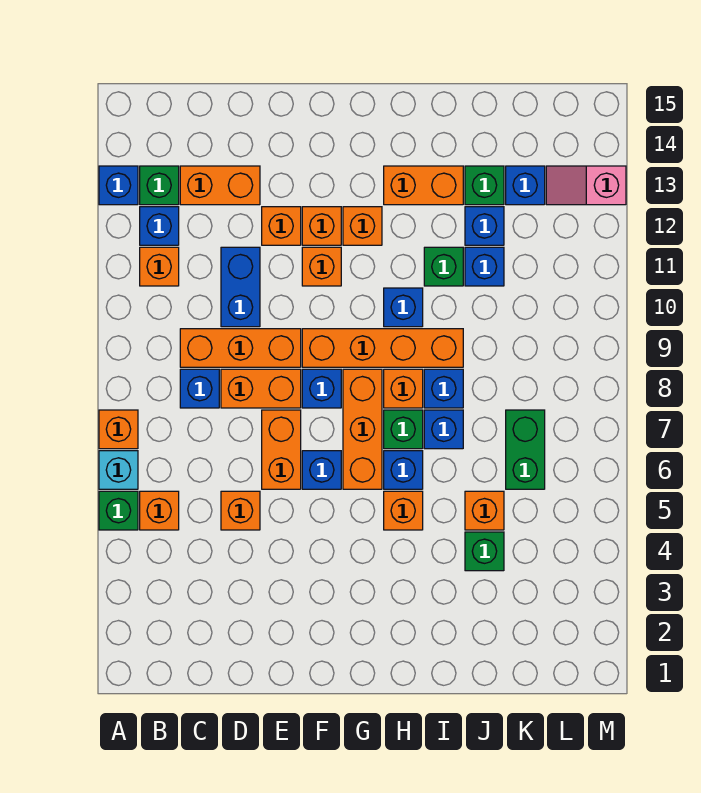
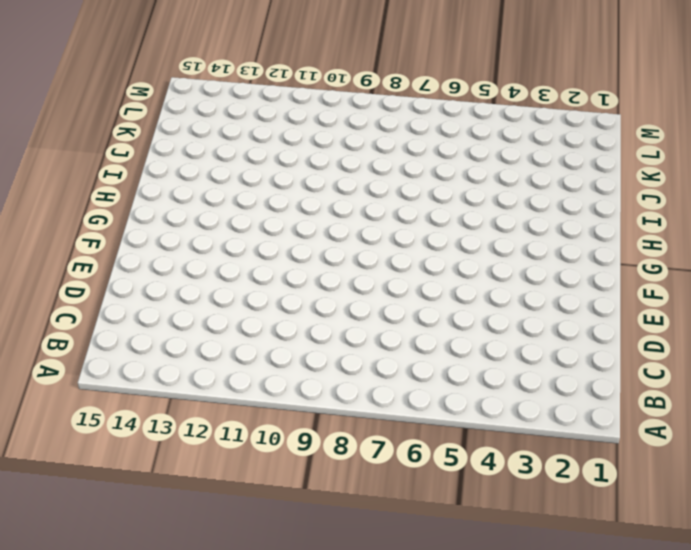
none -> green 1x1 brick [99,491,138,530]
none -> cyan 1x1 brick [99,451,138,489]
none -> orange 1x1 brick [99,410,138,449]
none -> blue 1x1 brick [99,166,138,205]

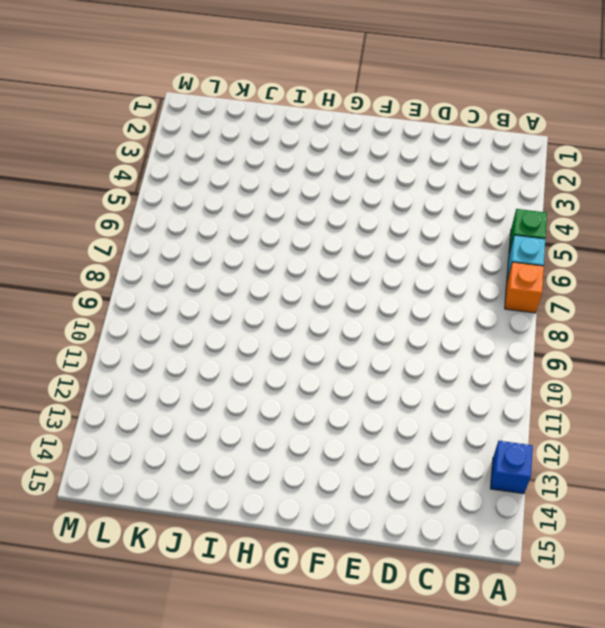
none -> orange 1x1 brick [140,491,179,530]
none -> orange 1x1 brick [140,247,179,286]
none -> blue 1x1 brick [140,207,179,245]
none -> green 1x1 brick [140,166,179,205]

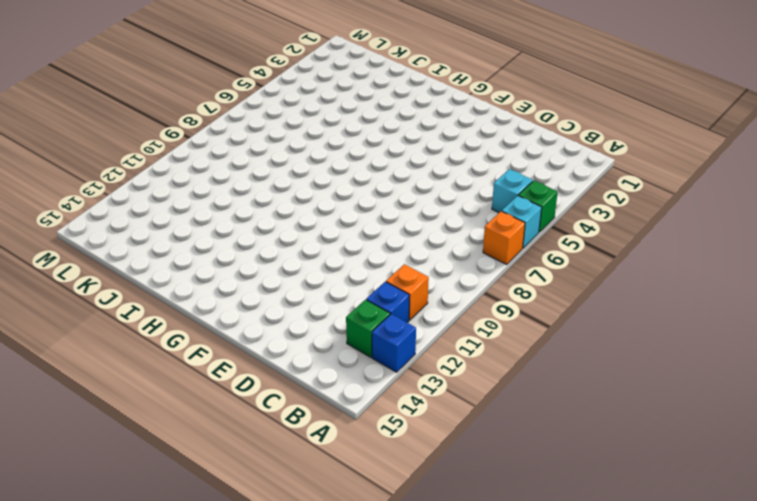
cyan 1x1 brick [492,169,533,212] -> orange 1x1 brick [140,491,179,530]
none -> blue 1x1 brick [180,369,219,408]
none -> orange 1x3 brick [180,329,301,367]
none -> orange 1x2 brick [180,166,260,205]
none -> orange 1x1 brick [221,491,260,530]

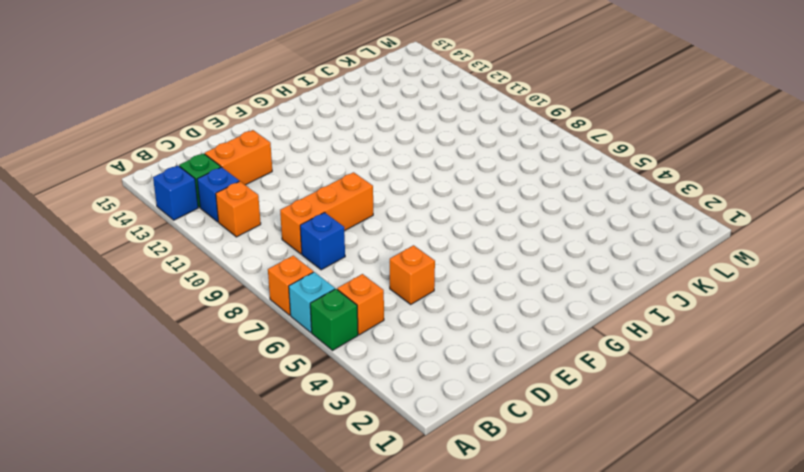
none -> orange 1x2 brick [221,369,301,408]
none -> blue 1x2 brick [221,247,260,327]
none -> orange 1x2 brick [262,410,301,489]
none -> orange 1x1 brick [262,207,301,245]

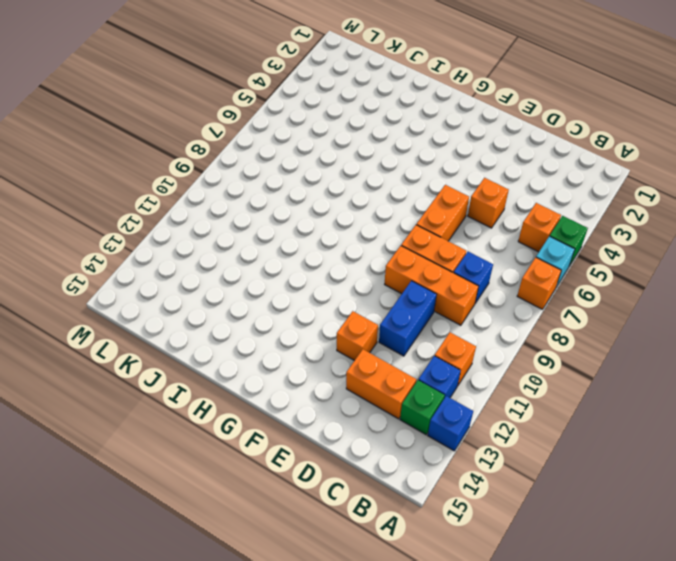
none -> blue 1x1 brick [302,451,341,489]
none -> blue 1x1 brick [302,369,341,408]
none -> orange 1x4 brick [302,329,463,367]
none -> orange 1x1 brick [302,247,341,286]

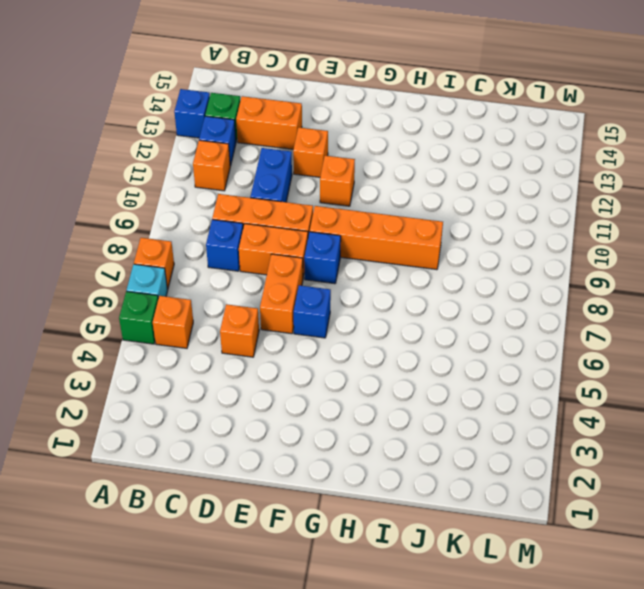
none -> orange 1x1 brick [302,207,341,245]
none -> orange 1x3 brick [343,369,382,489]
none -> orange 1x1 brick [343,207,382,245]
none -> orange 1x1 brick [384,491,423,530]

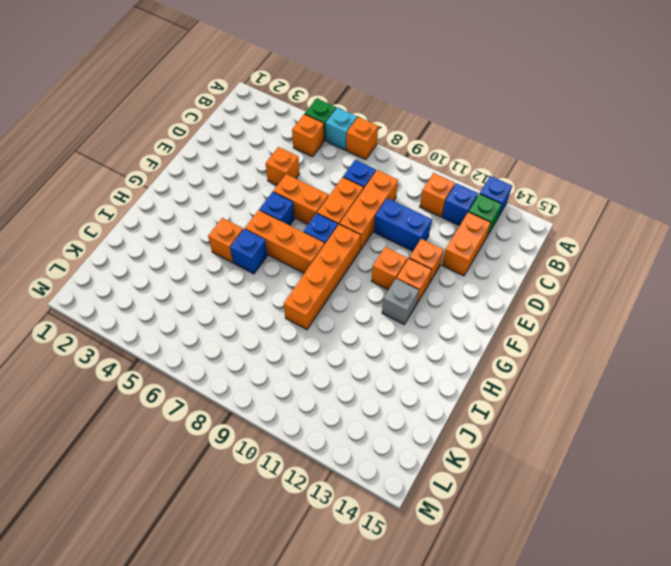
grey 1x1 brick [382,279,419,324] -> orange 1x1 brick [343,207,382,245]
none -> green 1x1 brick [384,410,423,449]
none -> orange 1x1 brick [384,369,423,408]
none -> blue 1x1 brick [384,288,423,327]
none -> orange 1x2 brick [384,166,463,205]

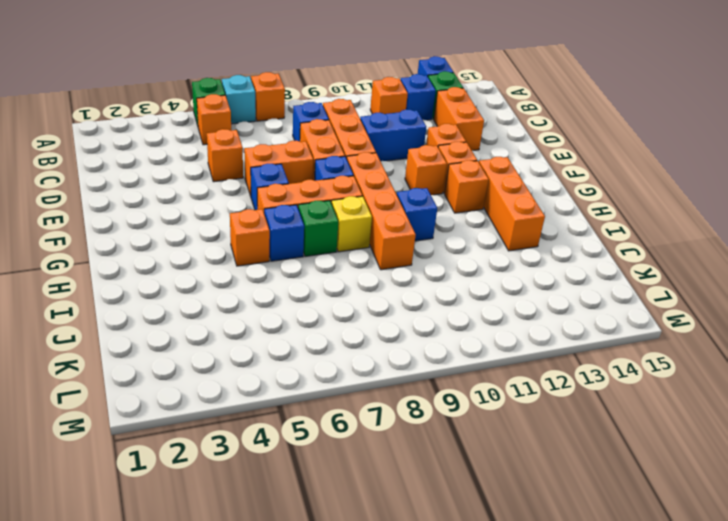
orange 1x3 brick [479,157,545,251] -> orange 1x2 brick [384,166,463,205]
yellow 1x1 brick [331,196,372,252] -> orange 1x1 brick [384,369,423,408]
none -> blue 1x1 brick [424,410,463,449]
none -> blue 1x1 brick [424,369,463,408]
none -> green 1x1 brick [424,247,463,286]
none -> green 1x1 brick [465,532,504,571]

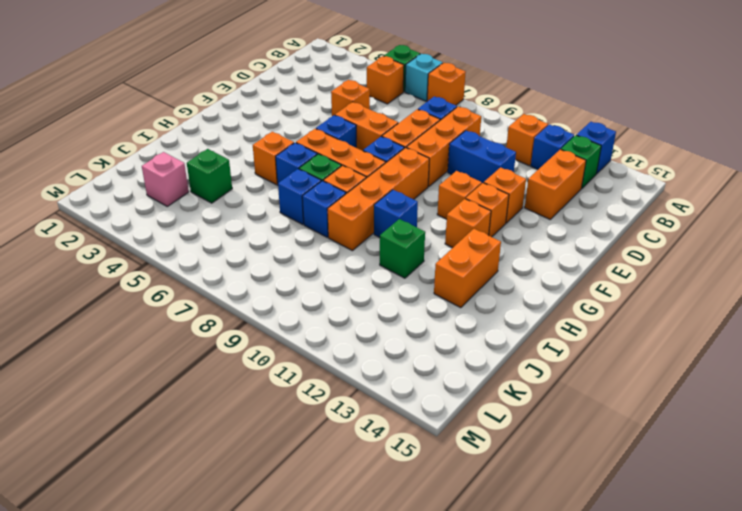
pink 1x1 brick [142,152,189,206] -> none
none -> orange 1x1 brick [465,491,504,530]
none -> blue 1x1 brick [465,247,504,286]
none -> blue 1x1 brick [465,207,504,245]
none -> green 1x1 brick [465,166,504,205]

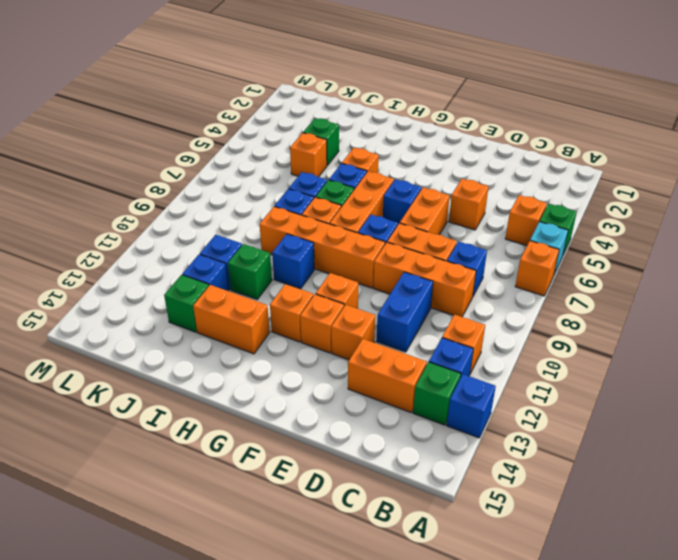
none -> green 1x2 brick [506,410,545,489]
none -> blue 1x1 brick [506,166,545,205]
none -> pink 1x2 slope [546,166,626,205]

